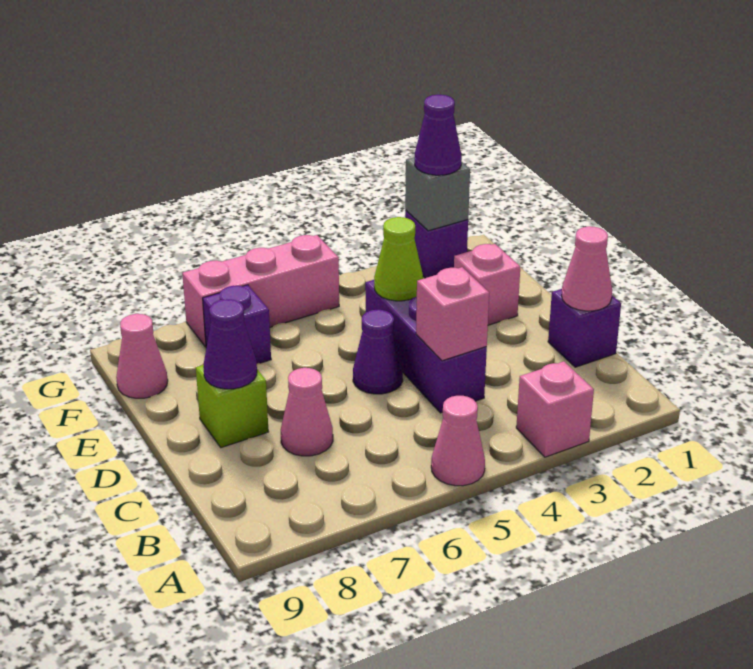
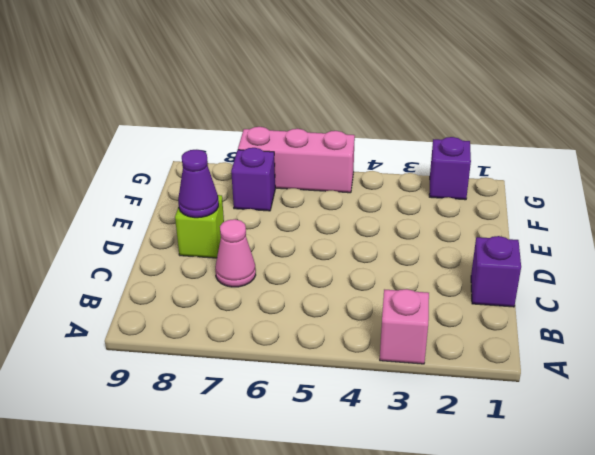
none -> pink 1x1 cone [431,396,485,486]
none -> purple 1x3 brick [365,280,487,413]
none -> purple 1x1 cone [353,310,403,394]

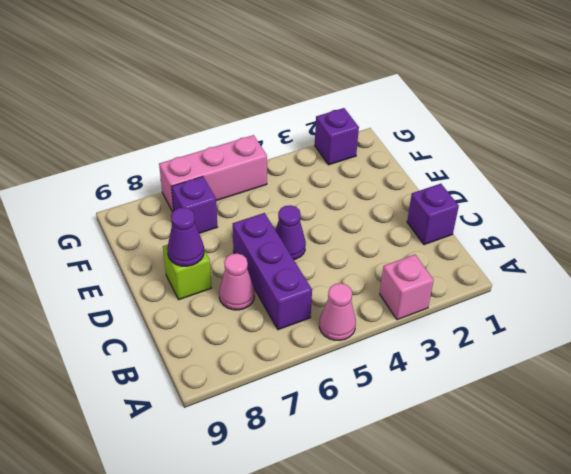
purple 1x3 brick [233,213,312,330] -> purple 1x3 brick moved to [365,280,487,413]
none -> pink 1x1 brick [454,244,520,325]
none -> pink 1x1 cone [116,314,168,398]
none -> pink 1x1 cone [562,226,612,311]

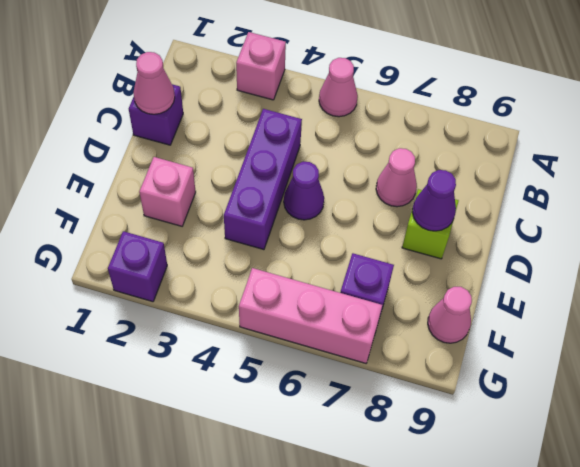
none -> pink 1x1 brick [416,267,489,361]
none -> lime 1x1 cone [374,217,423,301]
none -> grey 1x1 brick [405,157,470,231]

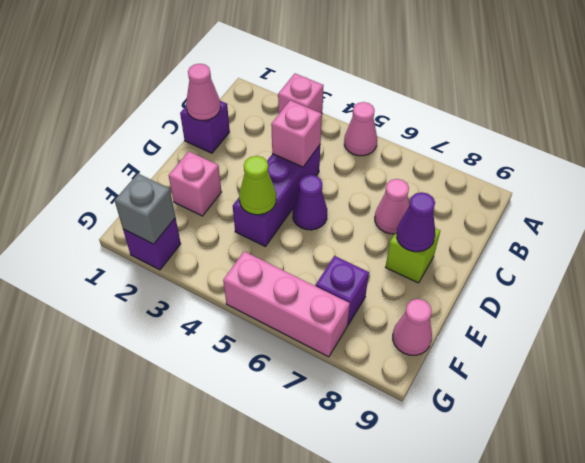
none -> purple 1x1 cone [415,95,462,175]

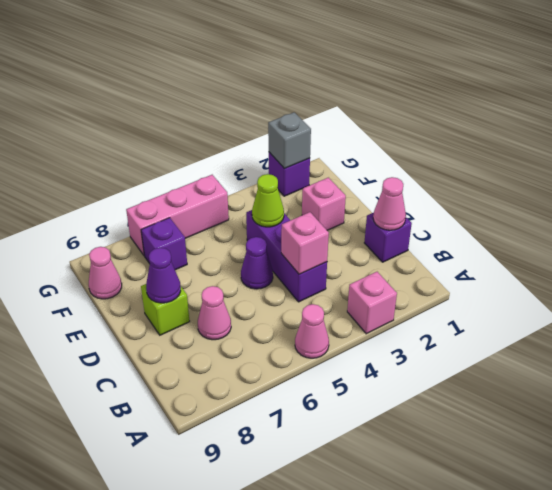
none -> purple 1x1 cone [415,95,462,175]

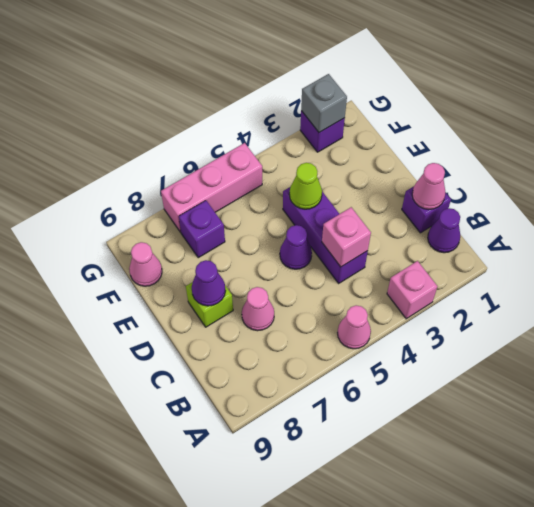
purple 1x1 cone [428,208,460,253] -> purple 1x1 cone moved to [415,95,462,175]
none -> pink 1x1 brick [454,244,520,325]

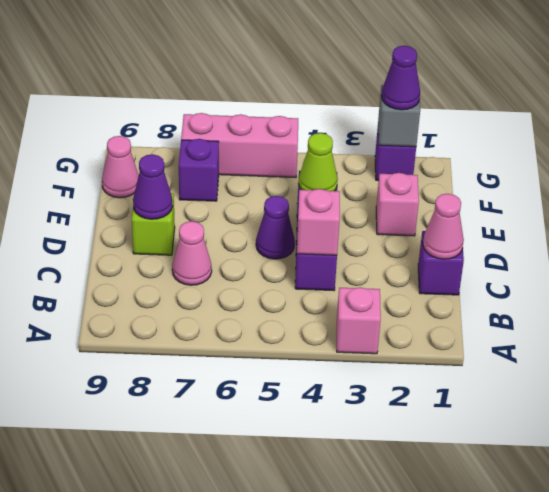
none -> pink 1x1 cone [431,396,485,486]

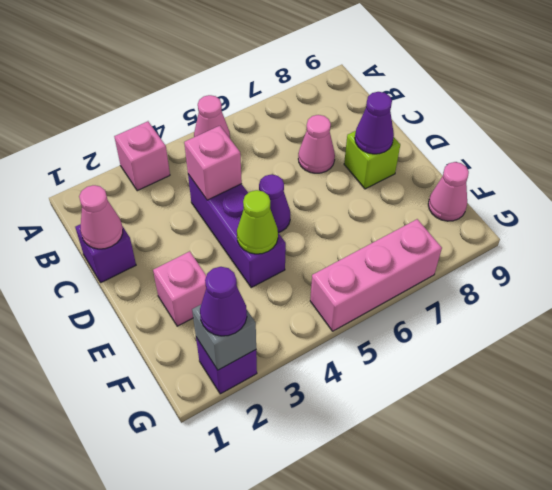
none -> purple 1x1 brick [203,285,271,364]

